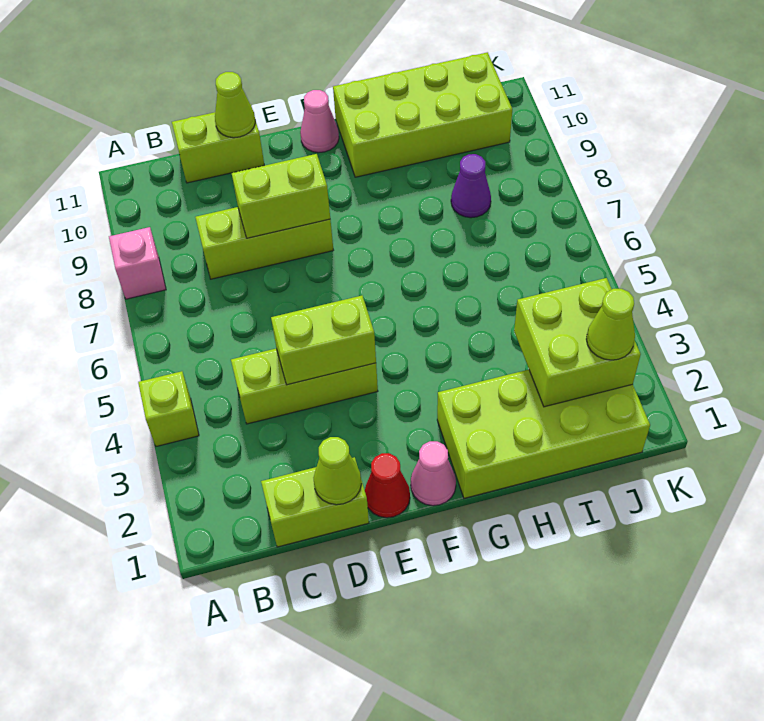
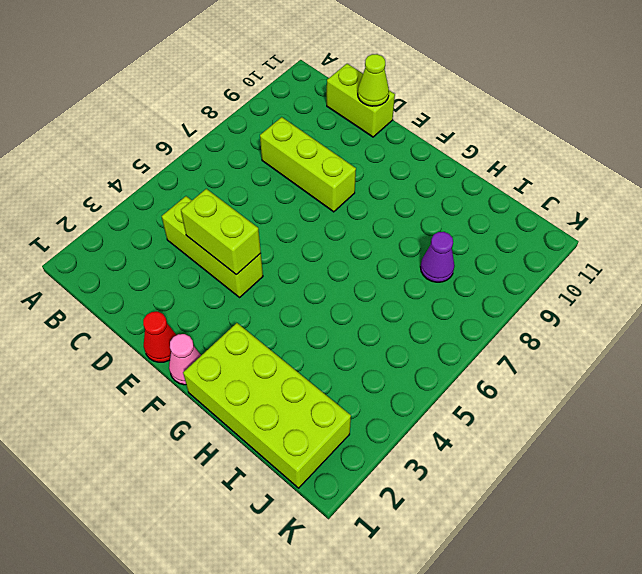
none -> lime 1x1 brick [138,371,199,446]
none -> pink 1x1 brick [109,227,166,299]
none -> lime 1x2 brick [261,457,369,547]

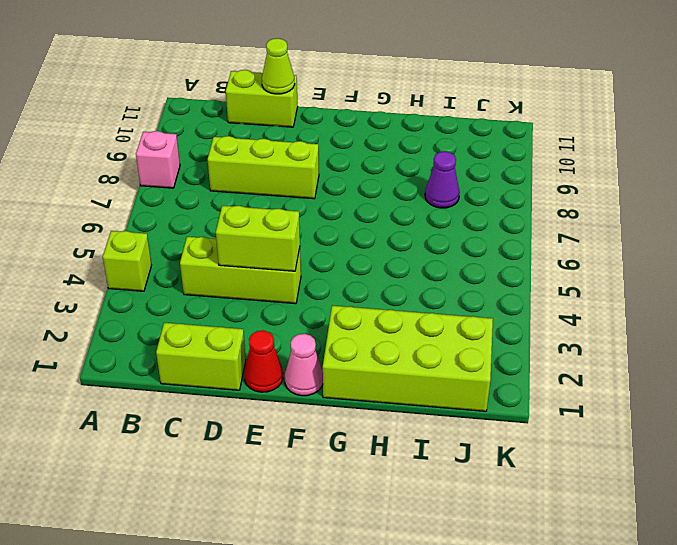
none -> pink 1x1 cone [300,90,339,153]
none -> lime 2x4 brick [333,52,512,177]
none -> lime 1x1 cone [314,437,361,505]

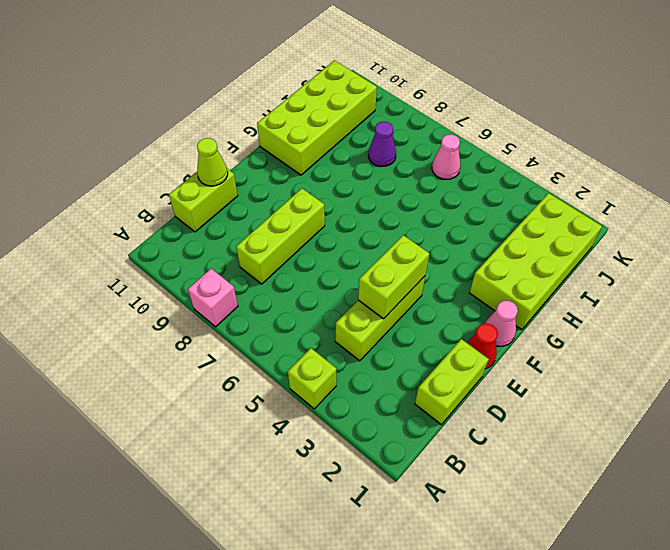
pink 1x1 cone [432,134,461,179] -> pink 1x1 cone moved to [300,90,339,153]
none -> lime 1x1 cone [314,437,361,505]
none -> lime 1x2 brick [232,154,330,238]
none -> lime 2x2 brick [514,278,641,407]

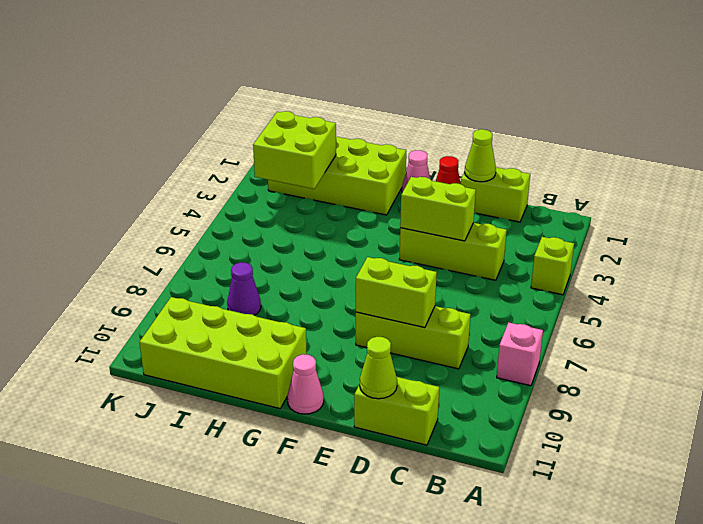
none -> lime 1x1 cone [586,289,635,360]

